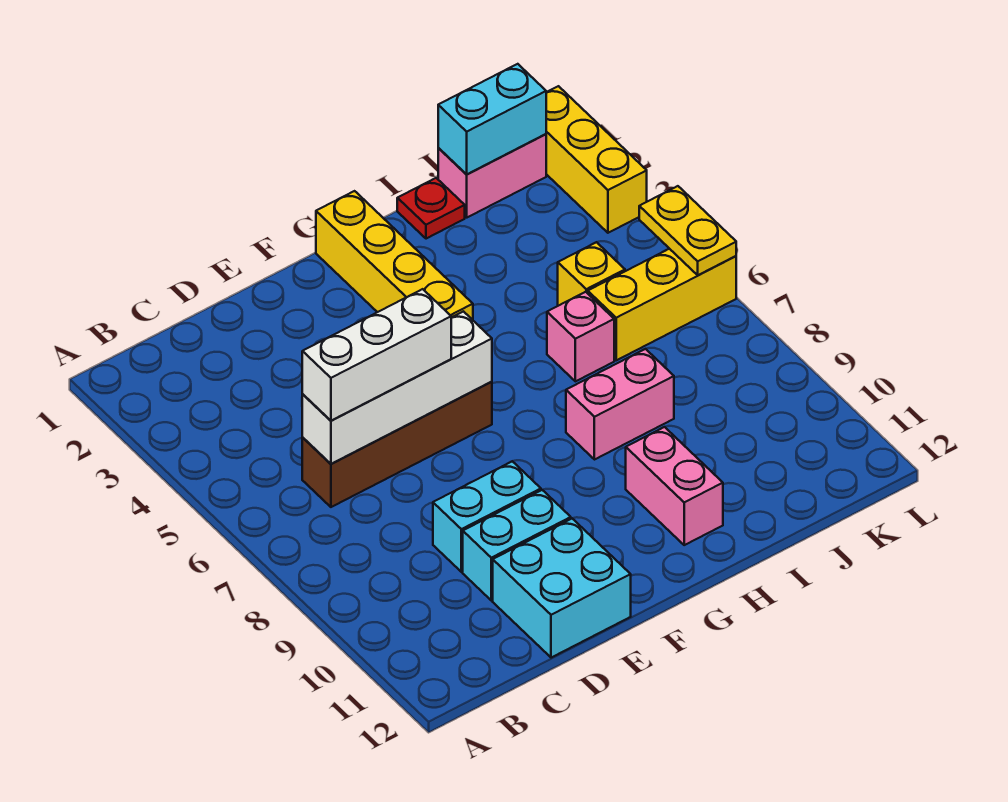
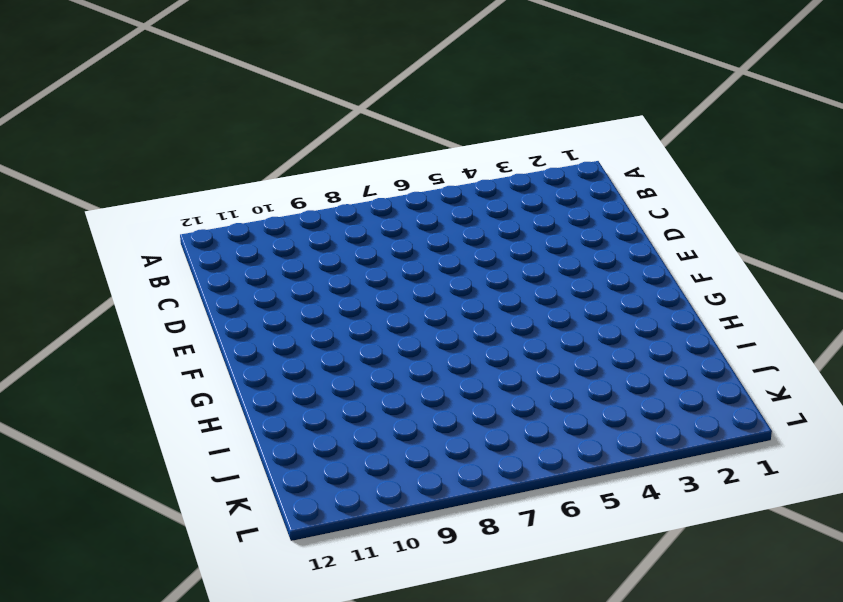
none -> brown 1x4 brick [302,382,492,507]
none -> cyan 1x2 brick [433,461,541,572]
none -> cyan 1x2 brick [463,490,571,600]

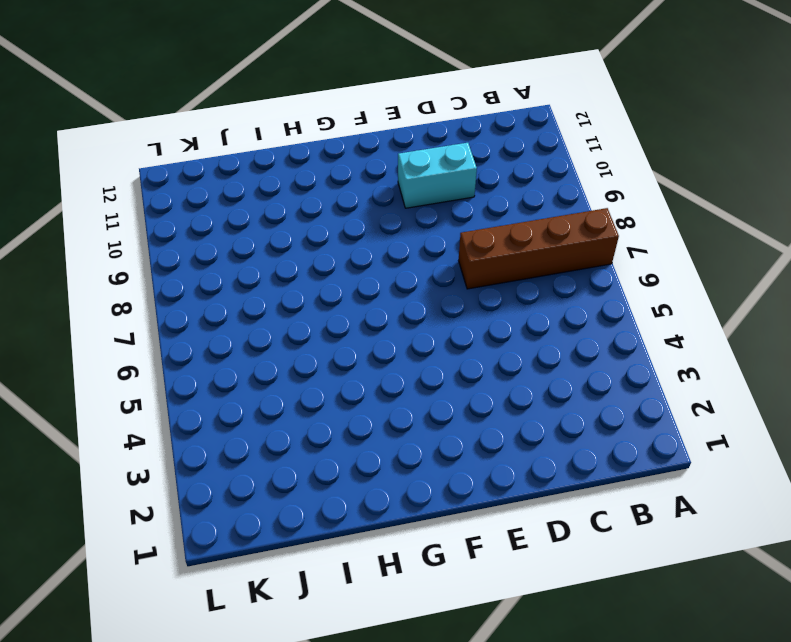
brown 1x4 brick [459,208,619,289] -> brown 1x4 brick moved to [302,382,492,507]
none -> cyan 1x2 brick [433,461,541,572]
none -> cyan 2x2 brick [493,519,631,658]
none -> yellow 1x4 brick [316,191,473,320]

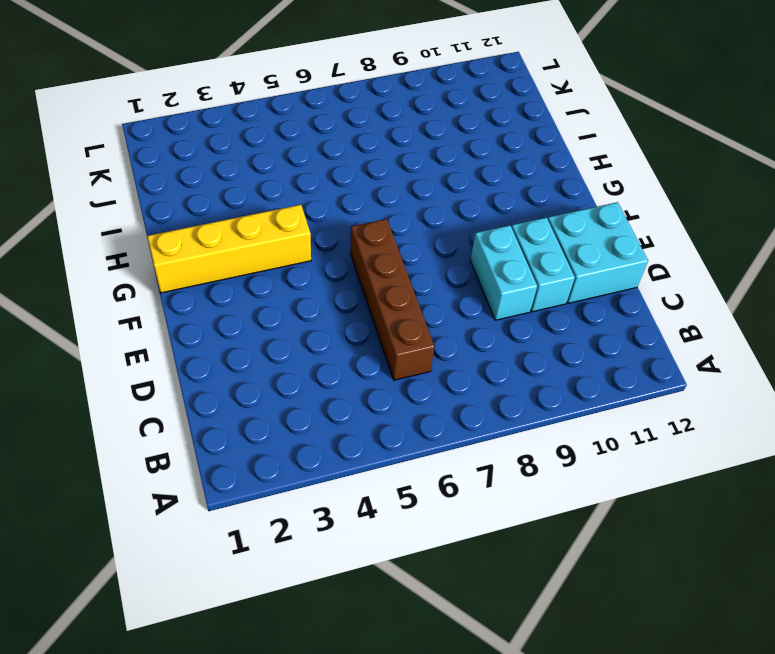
none -> pink 1x2 brick [566,349,674,460]
none -> pink 1x2 brick [626,427,723,545]
none -> red 1x1 plate [397,178,465,239]

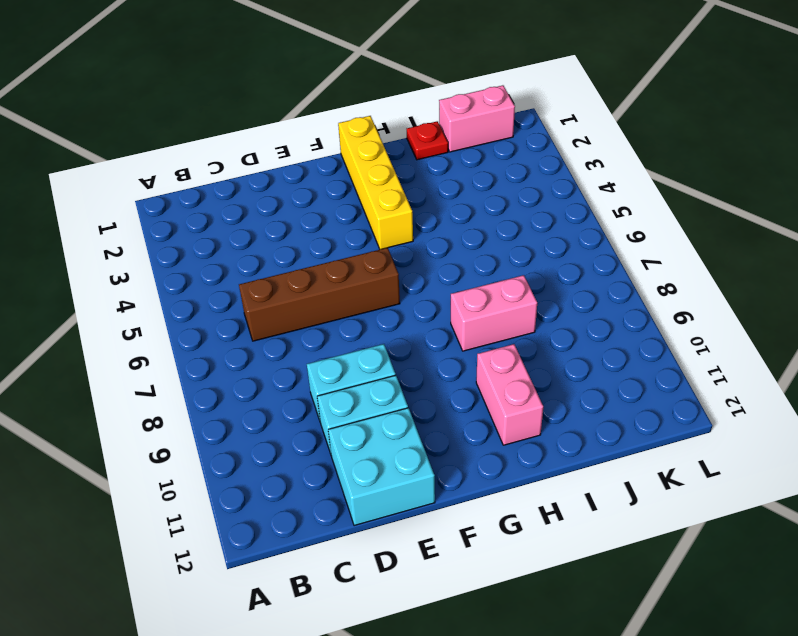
none -> pink 1x1 brick [547,292,614,381]
none -> yellow 1x1 brick [558,242,625,306]
none -> yellow 1x3 brick [588,249,736,360]

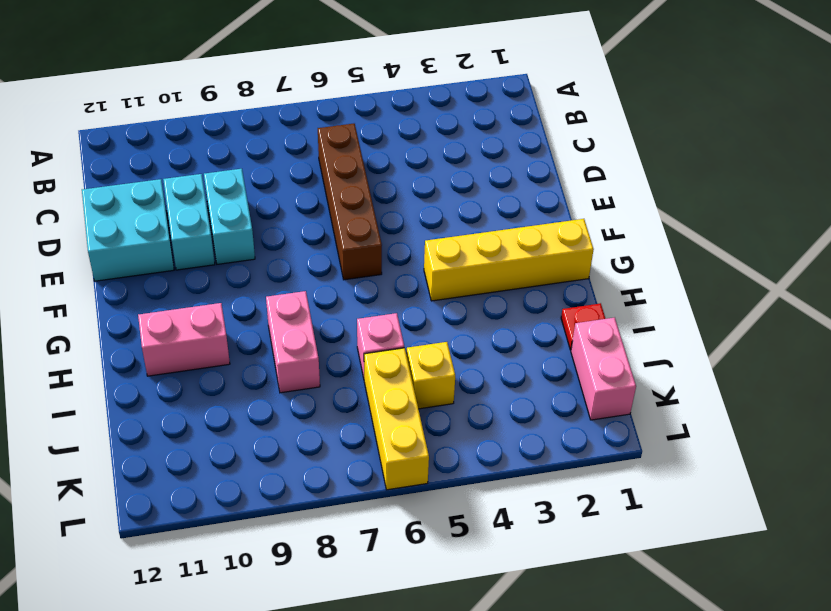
none -> yellow 1x3 brick [546,86,647,233]
none -> white 1x4 brick [302,311,492,464]
none -> cyan 1x2 brick [438,64,546,174]

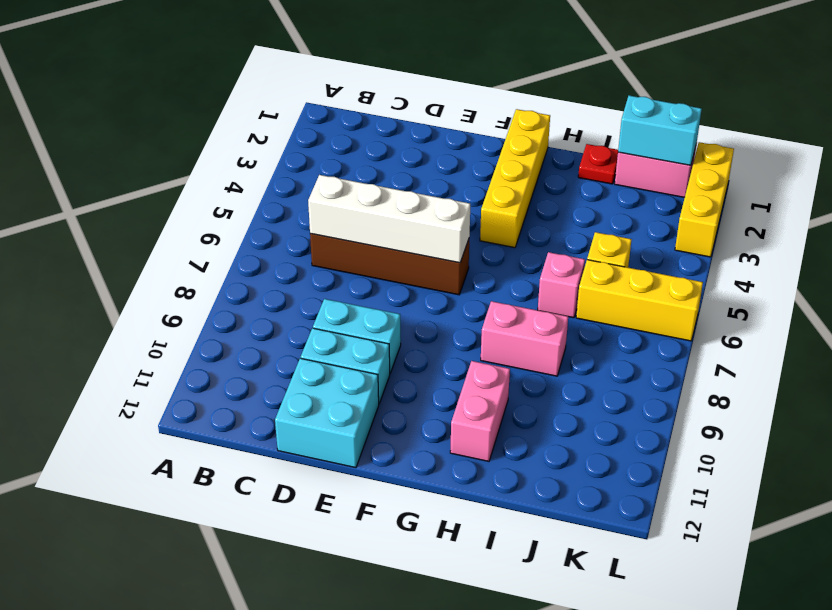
none -> yellow 1x2 plate [639,186,736,275]
none -> white 1x3 brick [302,289,452,421]

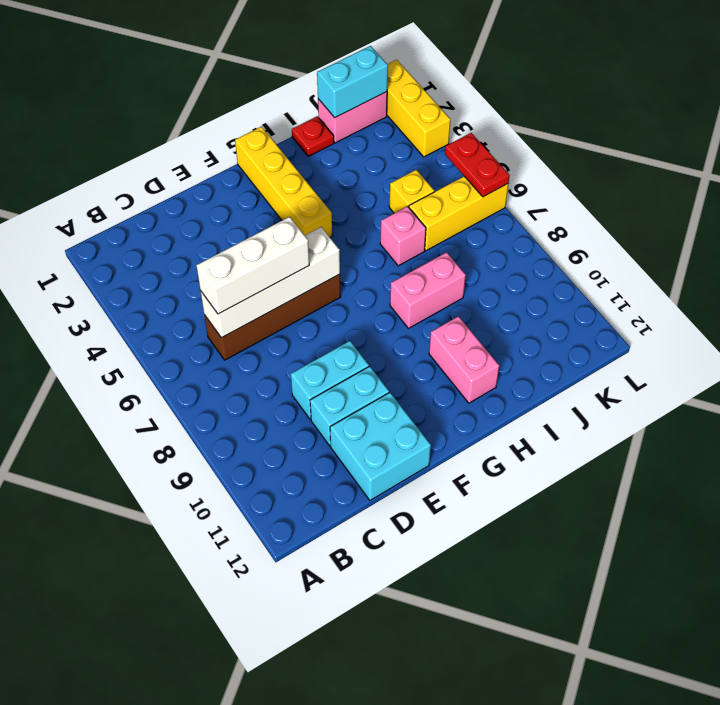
red 1x2 plate [445,133,510,197] -> yellow 1x2 plate [639,186,736,275]

